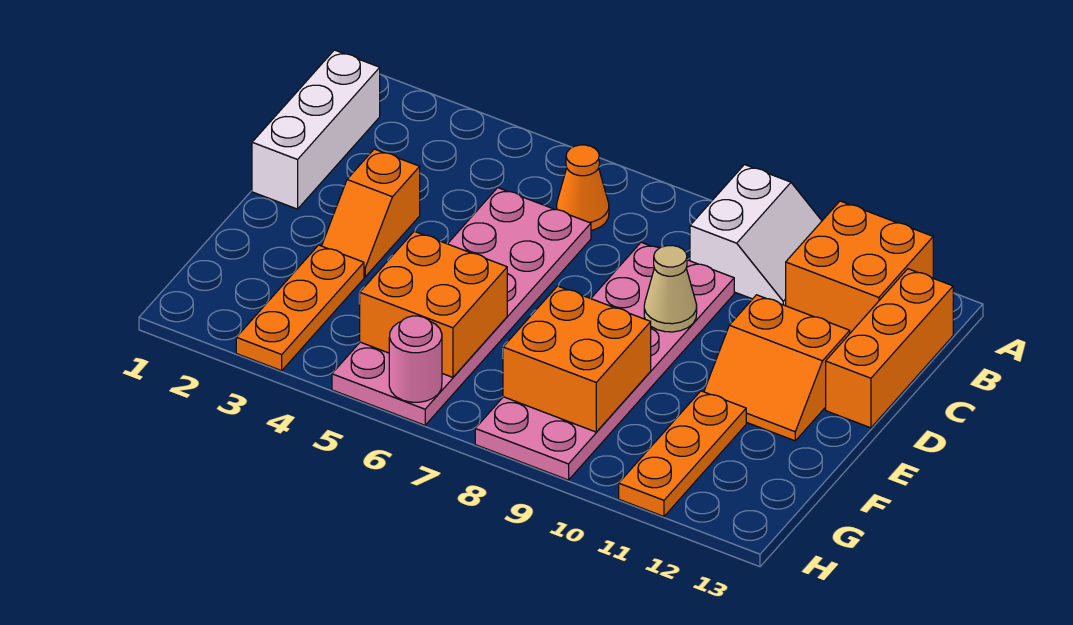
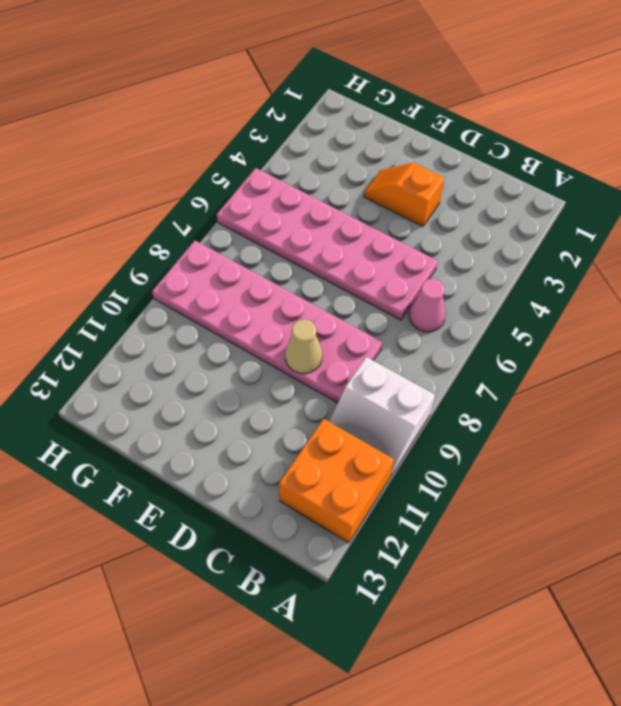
pink 1x1 cone [409,279,446,332] -> orange 1x1 cone [557,145,609,230]
none -> white 1x3 brick [252,50,380,209]
none -> orange 1x3 brick [826,269,953,428]
none -> orange 2x2 slope [704,295,850,441]

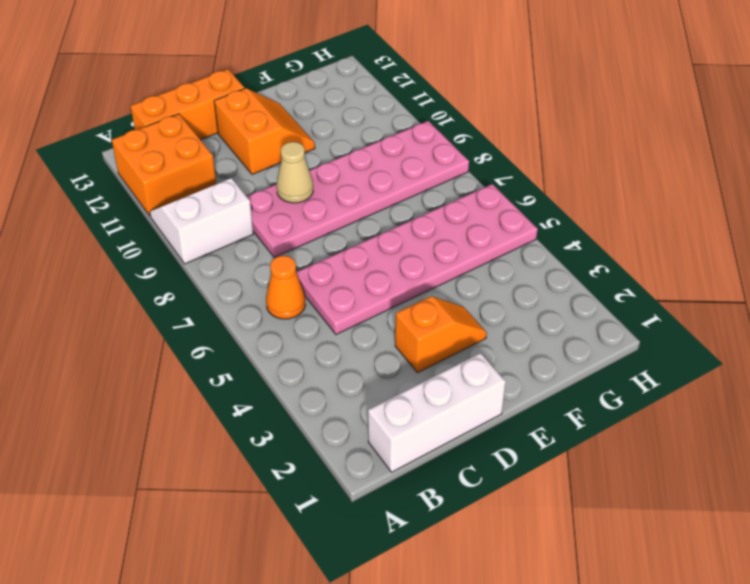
none -> orange 1x3 plate [236,245,364,371]
none -> orange 1x3 plate [619,391,746,516]
none -> orange 2x2 brick [359,231,507,377]

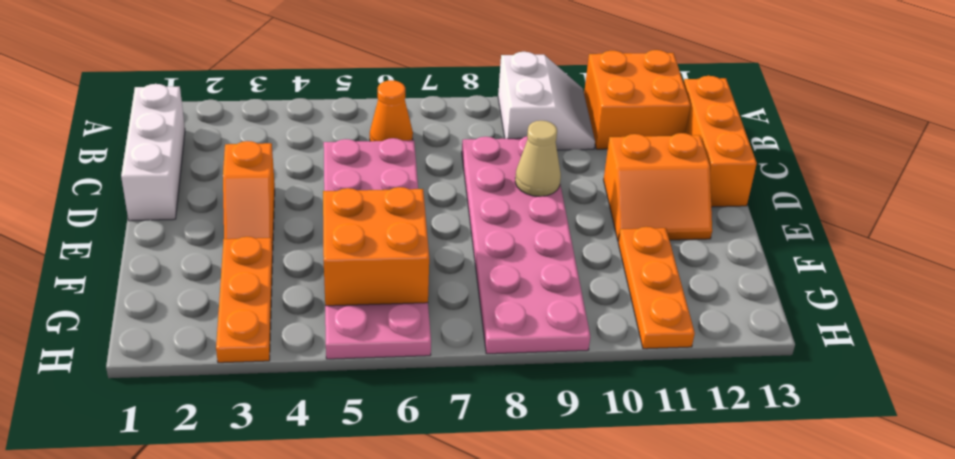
none -> orange 2x2 brick [503,286,651,432]
none -> pink 1x1 round brick [389,316,442,402]

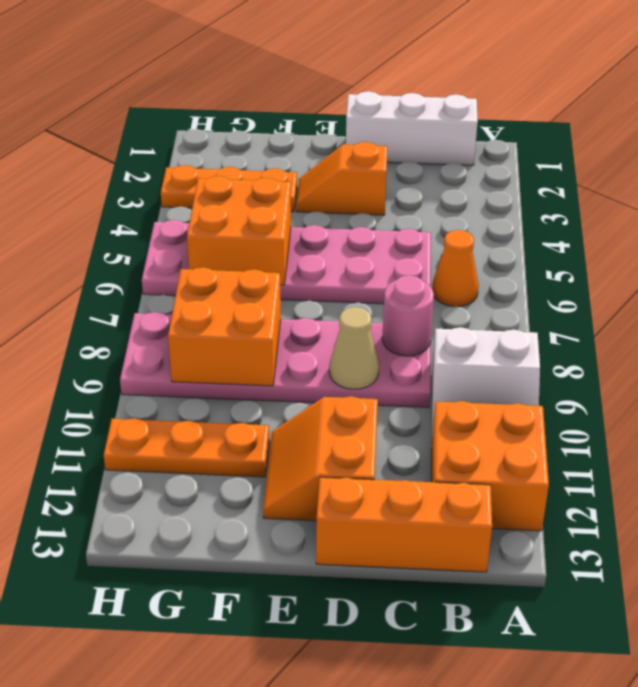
pink 1x1 round brick [382,275,434,356] -> pink 1x1 round brick moved to [389,316,442,402]

